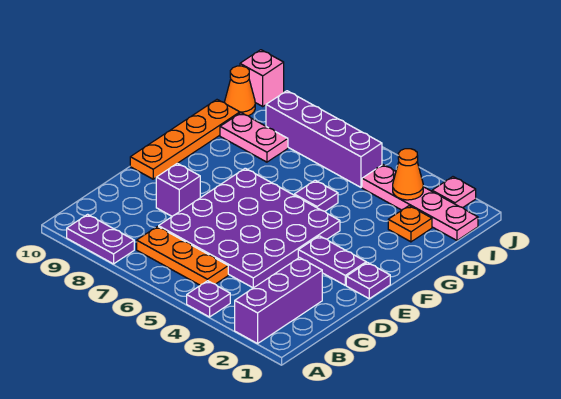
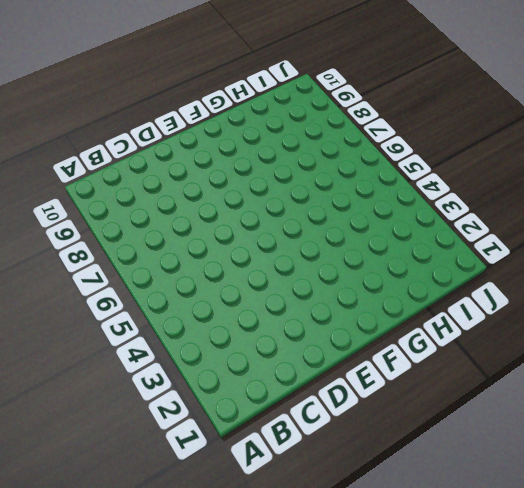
none -> purple 1x3 brick [235,258,322,344]
none -> purple 1x1 plate [187,281,230,317]
none -> purple 1x2 plate [67,214,134,264]

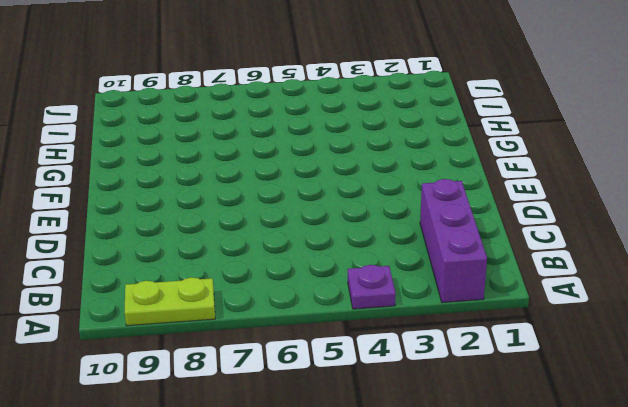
lime 1x2 plate [125,277,215,326] -> purple 1x2 plate [67,214,134,264]
none -> orange 1x3 plate [137,227,228,285]
none -> purple 4x4 plate [159,168,340,288]
none -> purple 1x1 brick [156,163,200,216]

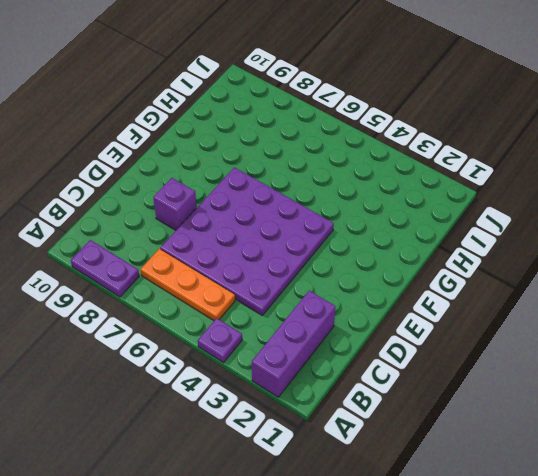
none -> purple 1x1 plate [346,262,390,299]
none -> purple 1x2 plate [298,236,366,285]
none -> orange 1x4 plate [130,100,240,179]

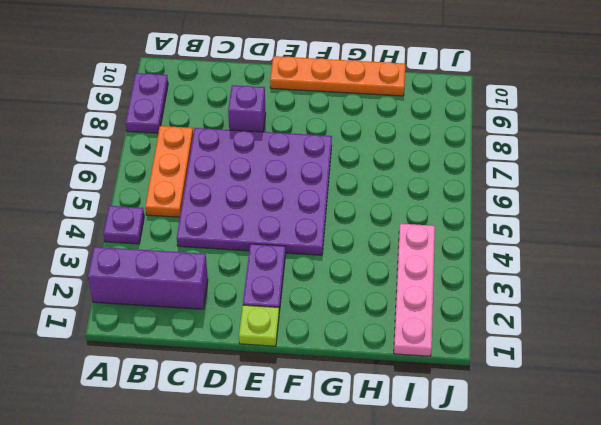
lime 1x1 plate [239,305,279,346] -> purple 1x1 plate [346,262,390,299]
none -> purple 1x1 plate [294,180,338,211]
none -> orange 1x1 plate [388,206,432,242]
none -> pink 1x2 plate [220,113,288,162]

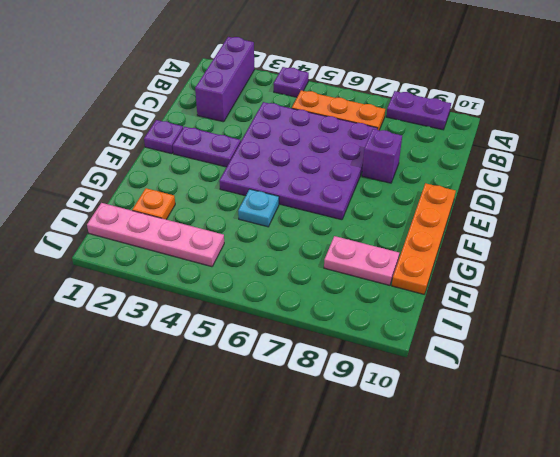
cyan 1x1 plate [238,189,279,227] -> purple 1x1 plate [294,180,338,211]
none -> purple 1x4 brick [266,91,382,187]
none -> orange 1x1 cone [225,66,255,116]
none -> pink 1x1 plate [432,177,476,208]

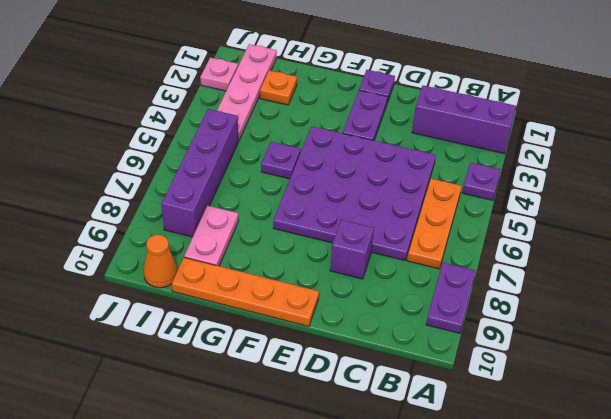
none -> pink 1x1 brick [240,50,284,106]
none -> orange 1x1 cone [393,149,423,200]

